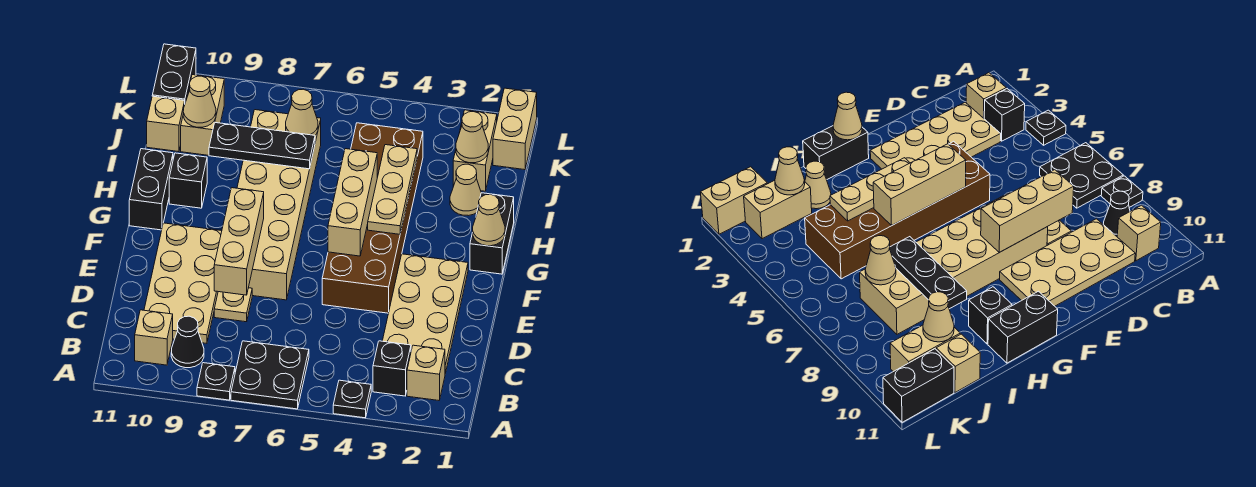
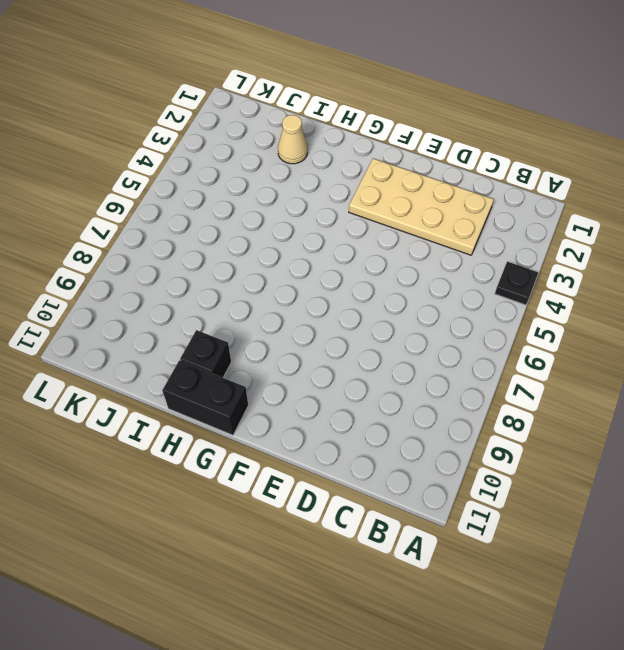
none -> black 2x2 plate [231,341,309,409]
none -> black 1x1 plate [197,363,235,400]
none -> tan 1x1 brick [407,345,445,400]

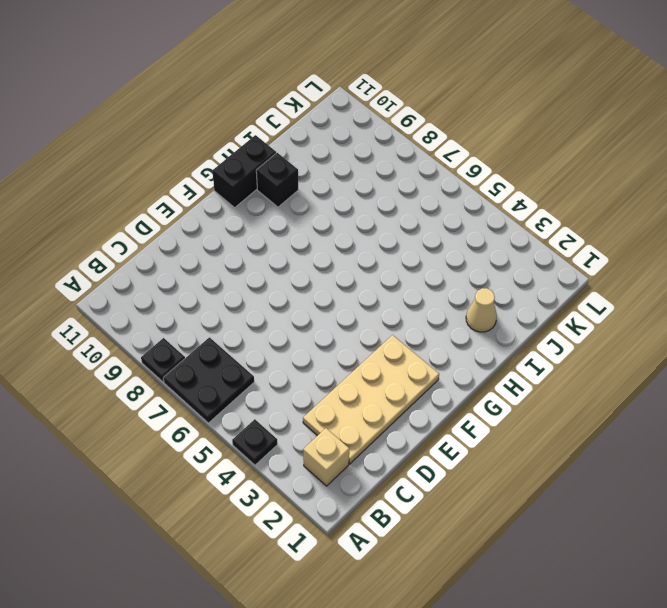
none -> black 1x1 brick [373,341,411,396]
none -> black 1x1 cone [171,316,204,368]
none -> tan 1x1 brick [135,310,173,365]

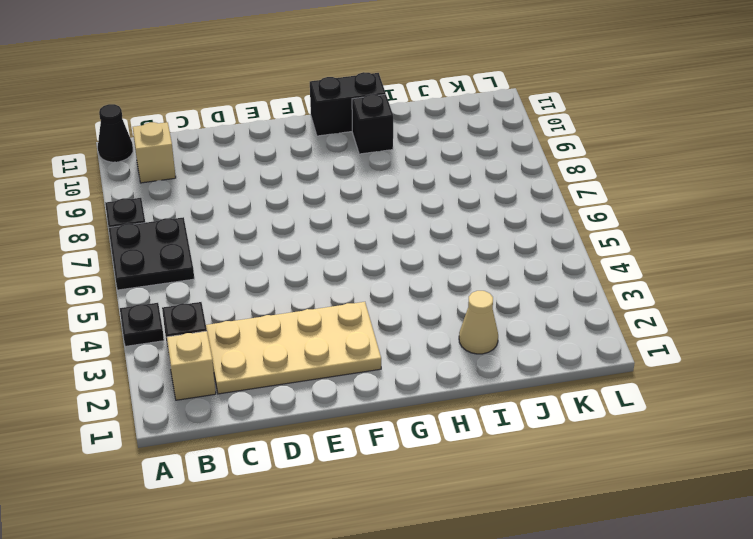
black 1x1 cone [98,104,133,162] -> black 1x1 cone moved to [171,316,204,368]
none -> tan 2x4 plate [144,223,222,343]
none -> tan 1x1 plate [214,288,252,322]
none -> brown 2x6 brick [322,123,423,313]

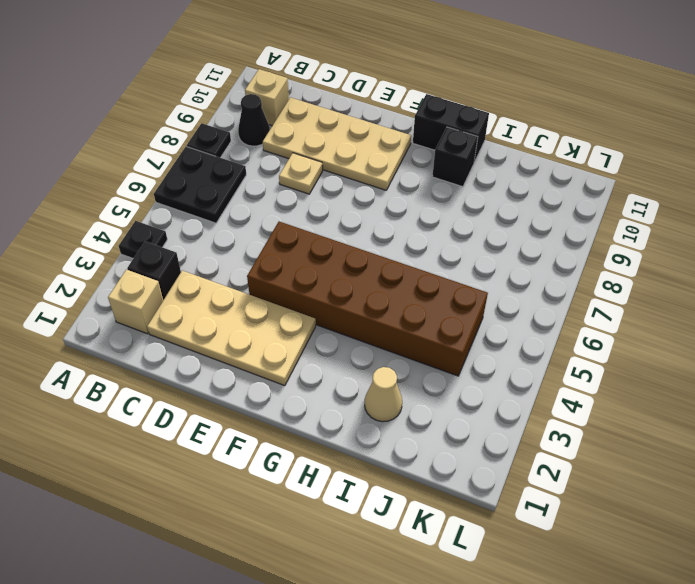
none -> tan 2x6 brick [237,110,321,300]
none -> black 1x2 brick [470,193,514,274]
none -> tan 1x2 brick [453,110,497,191]

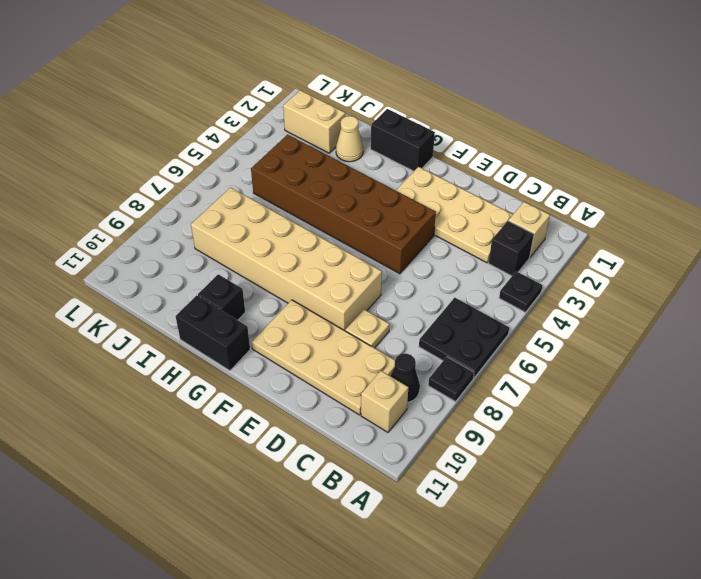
none -> tan 1x2 brick [181,75,224,155]
none -> tan 1x1 brick [147,96,185,152]
none -> tan 1x2 brick [493,88,537,170]

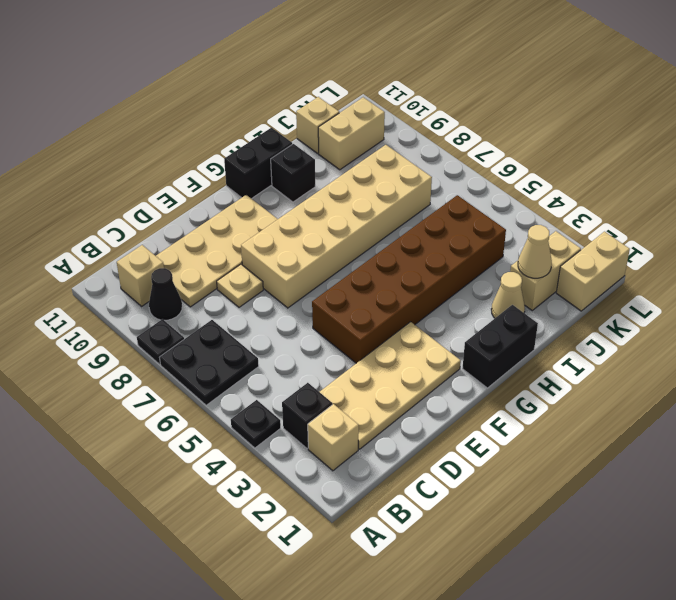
none -> black 1x2 brick [152,44,196,103]
none -> tan 1x3 brick [214,188,264,295]
none -> tan 1x3 brick [328,149,377,256]

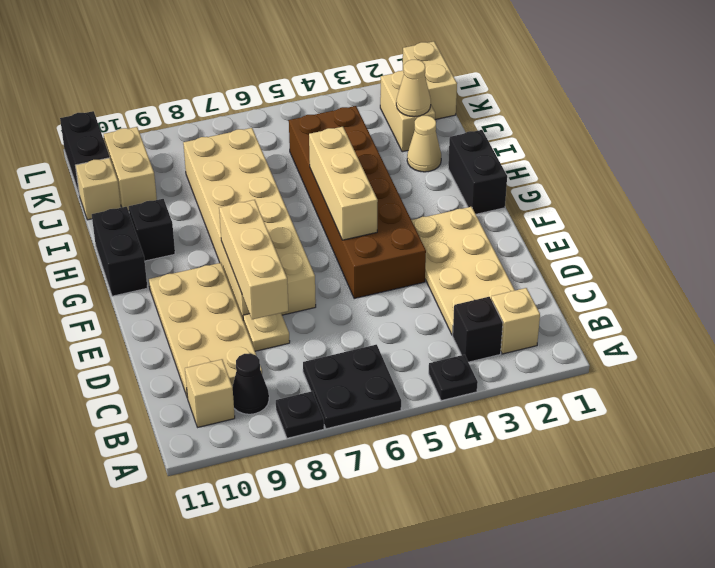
none -> tan 1x1 cone [473,194,505,246]
none -> tan 1x3 plate [368,145,417,234]
none -> black 1x3 plate [209,123,315,169]

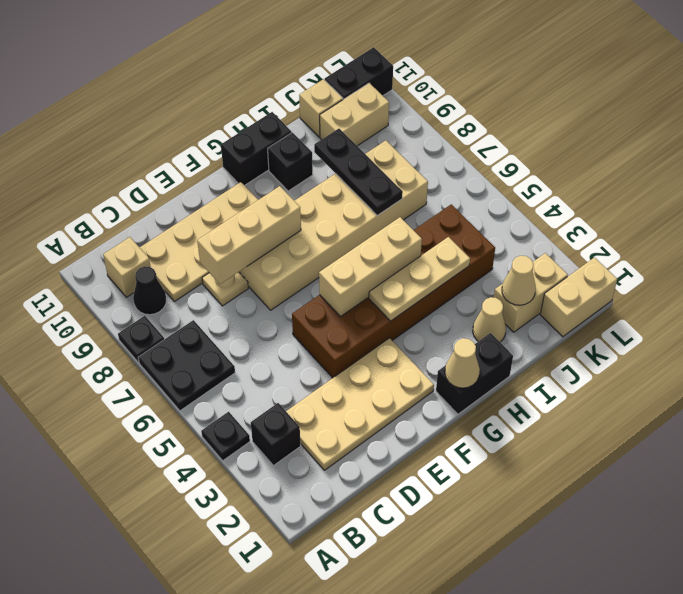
none -> tan 1x1 brick [407,345,445,400]
none -> tan 1x1 cone [286,89,318,135]
none -> tan 1x1 cone [183,76,216,127]

